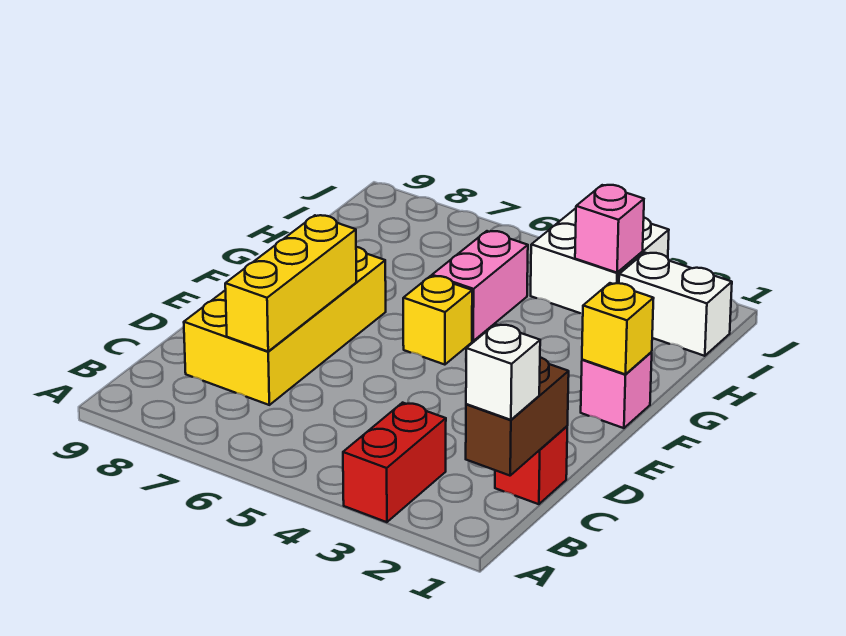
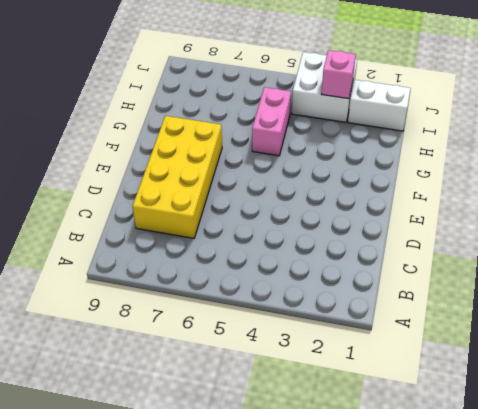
none -> red 1x2 brick [343,403,446,522]
none -> red 1x1 brick [495,426,567,504]
none -> pink 1x1 brick [581,352,652,428]

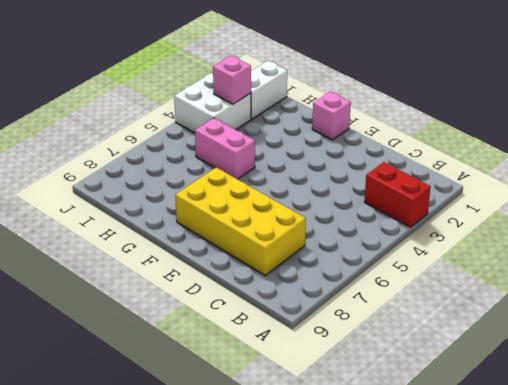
none -> red 1x1 brick [495,426,567,504]
none -> yellow 1x1 brick [403,276,472,365]
none -> brown 1x2 brick [466,357,569,476]

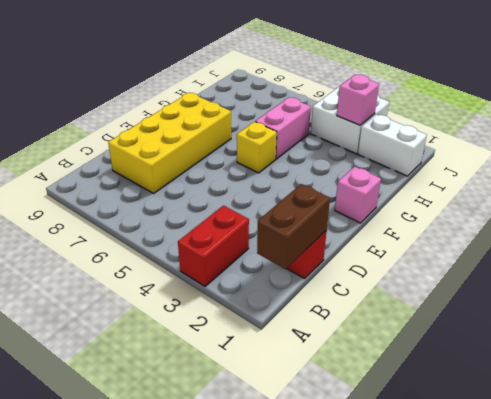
none -> yellow 1x3 brick [225,215,356,352]
none -> yellow 1x1 brick [582,283,654,374]
none -> white 1x1 brick [466,324,540,420]

